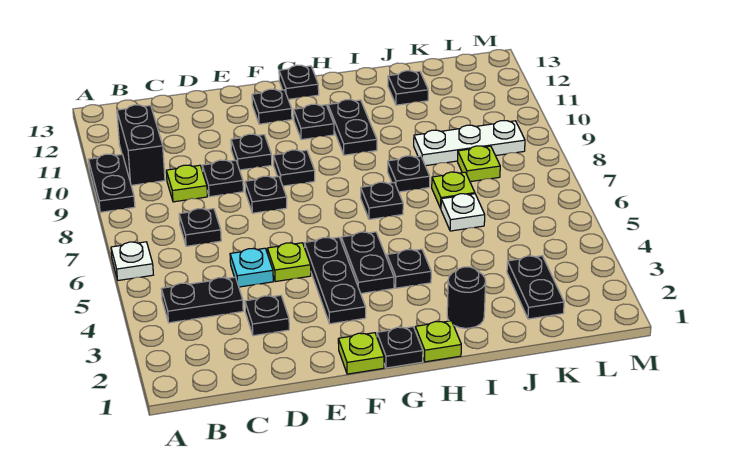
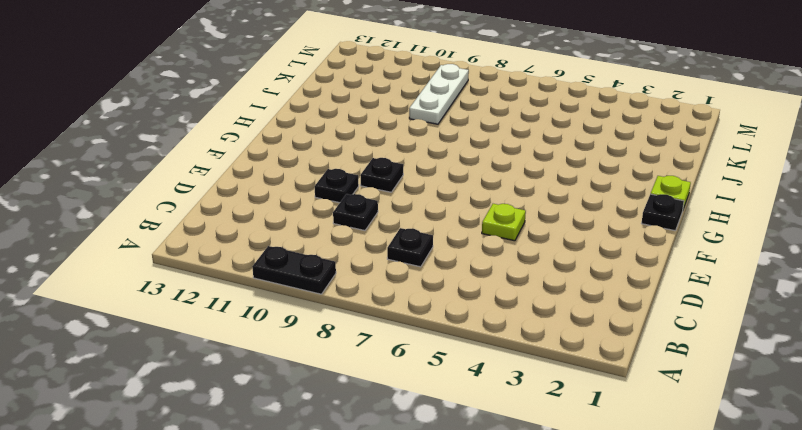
none -> white 1x1 plate [111,242,153,280]
none -> black 1x2 plate [162,277,243,323]
none -> black 1x2 brick [117,105,165,185]
none -> lime 1x1 plate [166,165,207,202]

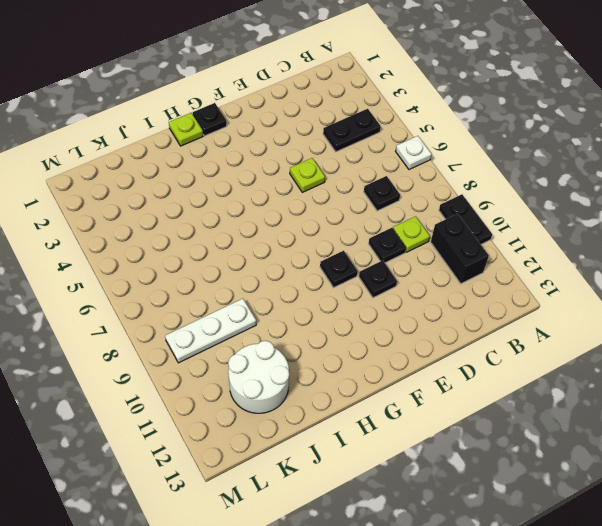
white 2x2 round brick [228,341,289,413] -> black 1x1 plate [388,71,428,105]
none -> black 1x1 plate [245,295,289,336]
none -> cyan 1x1 plate [230,248,273,287]
none -> black 1x1 plate [245,176,287,213]
none -> lime 1x1 plate [338,333,384,374]

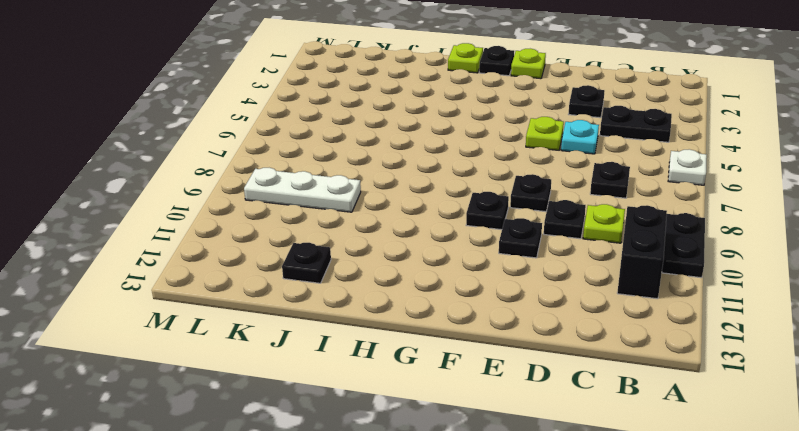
none -> black 1x3 plate [305,237,366,324]
none -> black 1x1 plate [252,89,292,124]
none -> black 1x2 plate [341,232,394,293]
none -> black 1x1 plate [294,104,334,140]

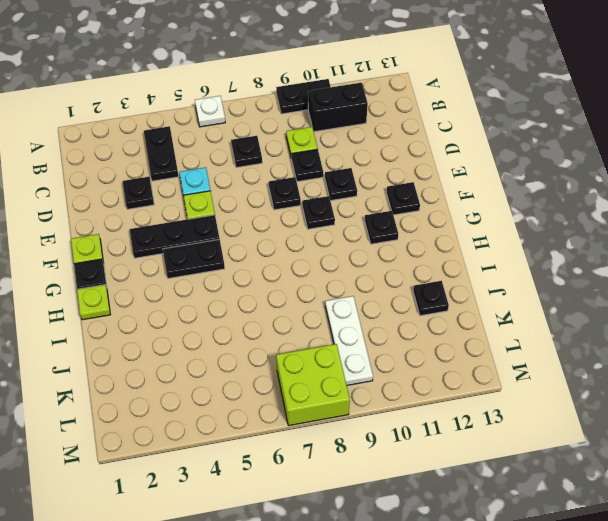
lime 2x2 brick [276,344,350,426] -> none
none -> black 1x1 plate [279,65,319,99]
none -> black 1x1 plate [387,249,431,288]
none -> black 1x1 plate [361,182,403,219]
none -> black 1x2 plate [328,100,377,155]

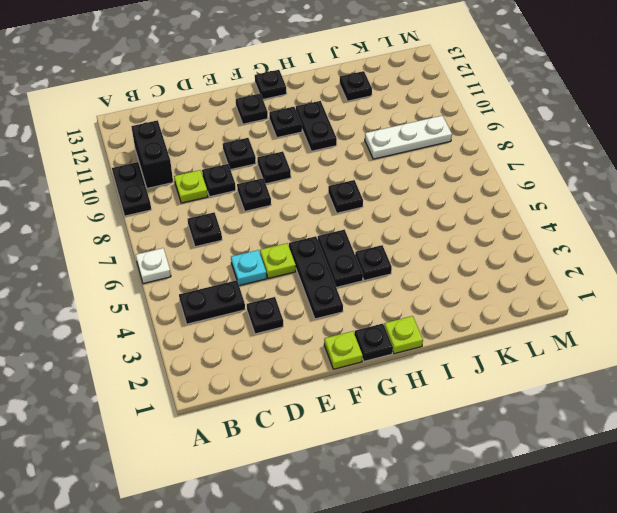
none -> black 1x1 round brick [447,267,486,328]
none -> black 1x1 plate [388,156,430,192]
none -> white 1x1 plate [441,194,485,231]
none -> lime 1x1 plate [432,172,475,208]

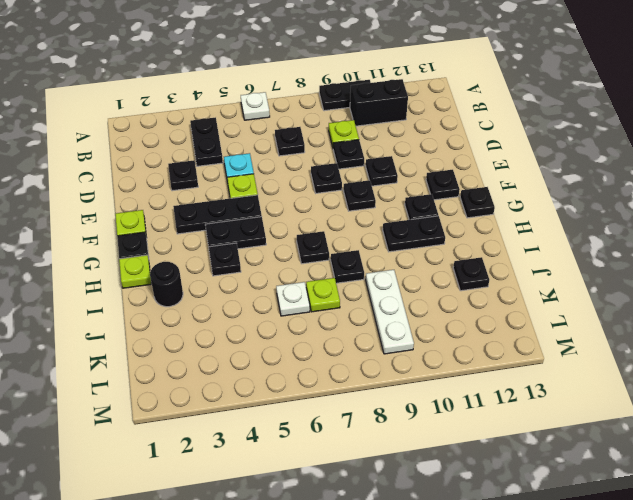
none -> black 1x2 plate [507,256,564,319]
none -> lime 1x1 plate [458,146,500,182]

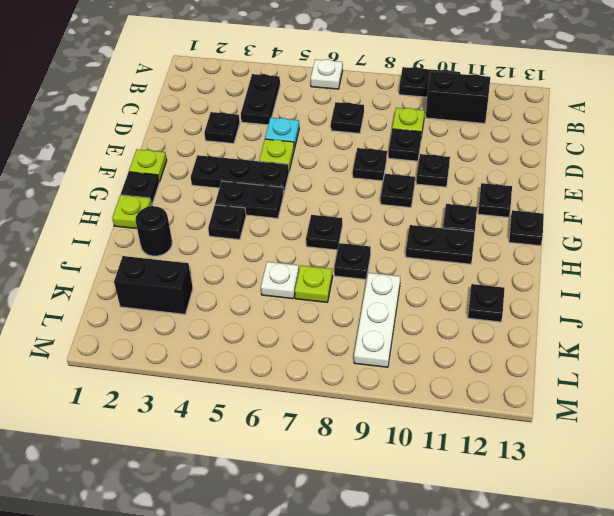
black 1x2 brick [114,256,193,314] -> black 1x2 plate [507,256,564,319]
none -> lime 1x1 plate [458,146,500,182]

